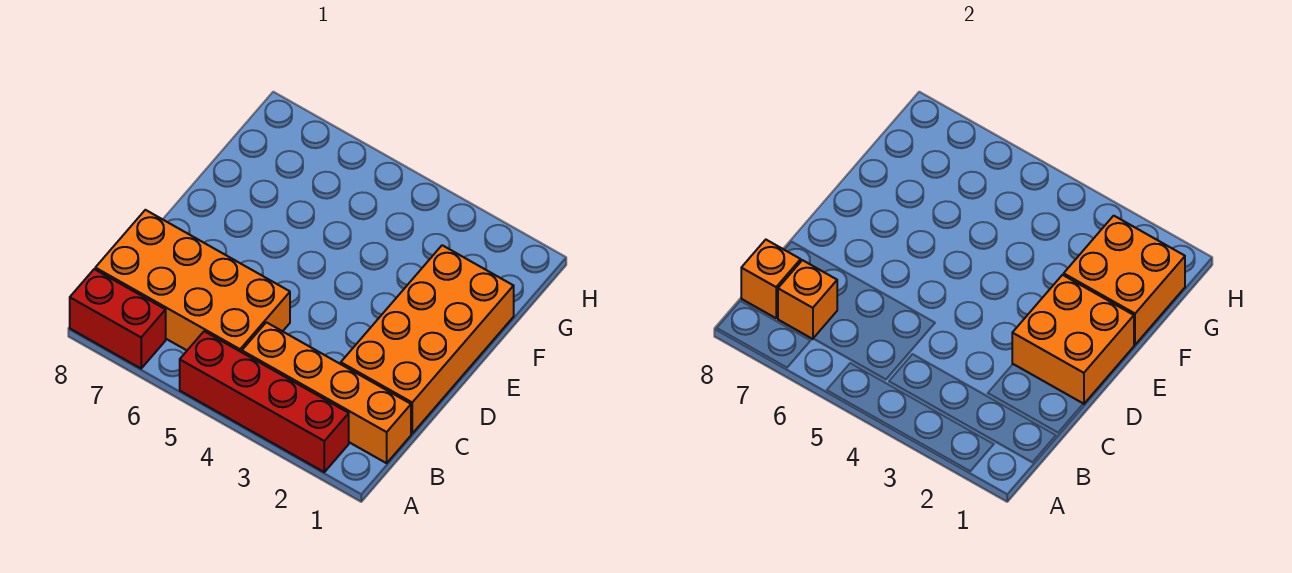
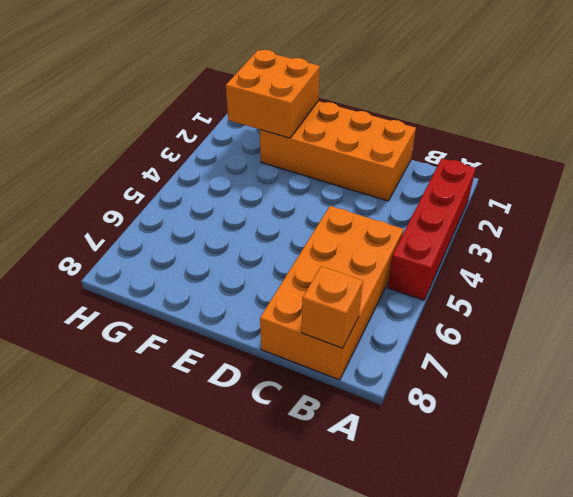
none -> red 1x2 brick [70,269,166,368]
none -> orange 1x4 brick [242,322,411,463]

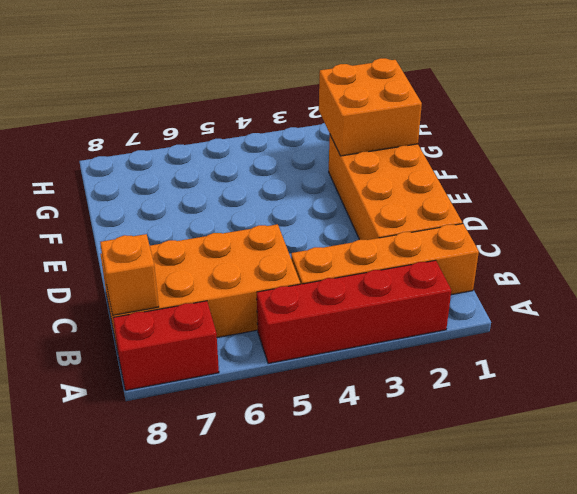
none -> orange 1x1 brick [778,260,837,339]
none -> orange 2x2 brick [1012,275,1134,404]

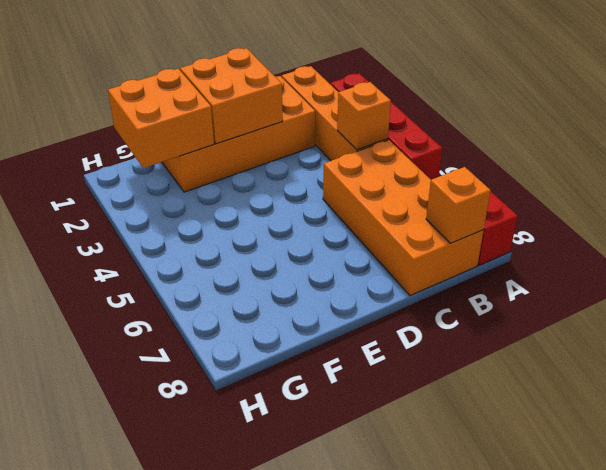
orange 1x1 brick [337,82,391,150] -> orange 1x1 brick moved to [778,260,837,339]

